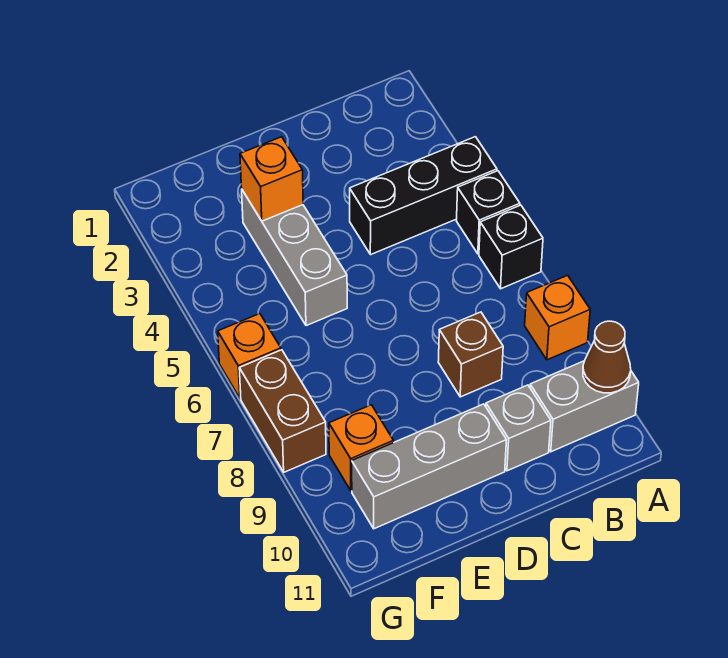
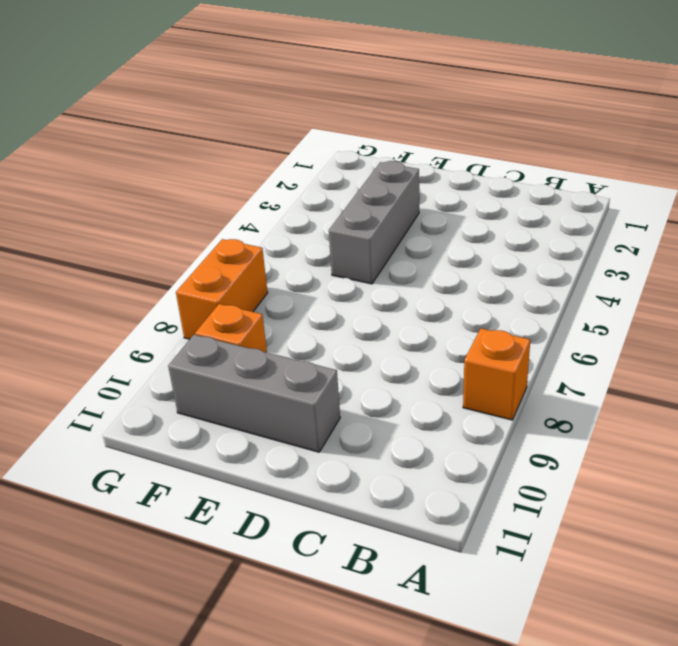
orange 1x2 brick [176,239,268,339] -> brown 1x2 brick [239,350,326,472]
none -> black 1x3 brick [350,137,497,255]
none -> black 1x1 brick [457,171,520,254]
none -> black 1x1 brick [479,205,543,289]

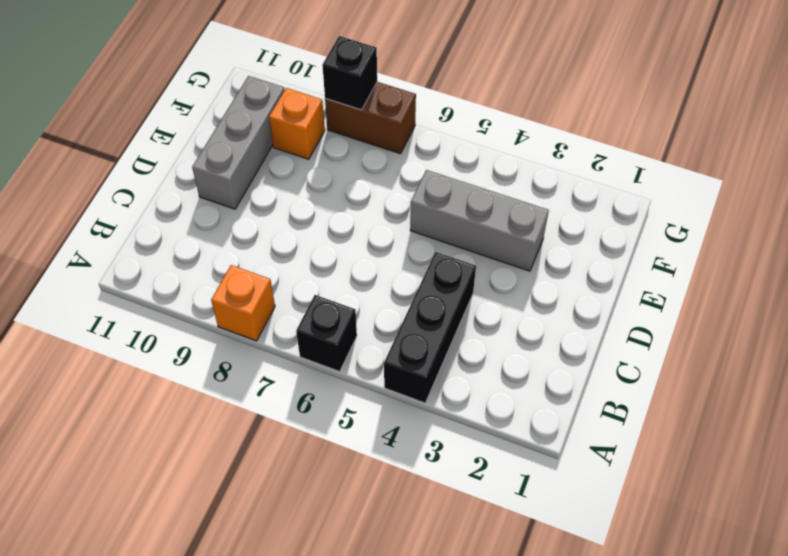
black 1x1 brick [322,36,377,110] -> black 1x1 brick moved to [457,171,520,254]
none -> grey 1x2 brick [530,361,639,452]
none -> brown 1x1 brick [438,312,503,397]
none -> grey 1x1 brick [486,385,551,471]

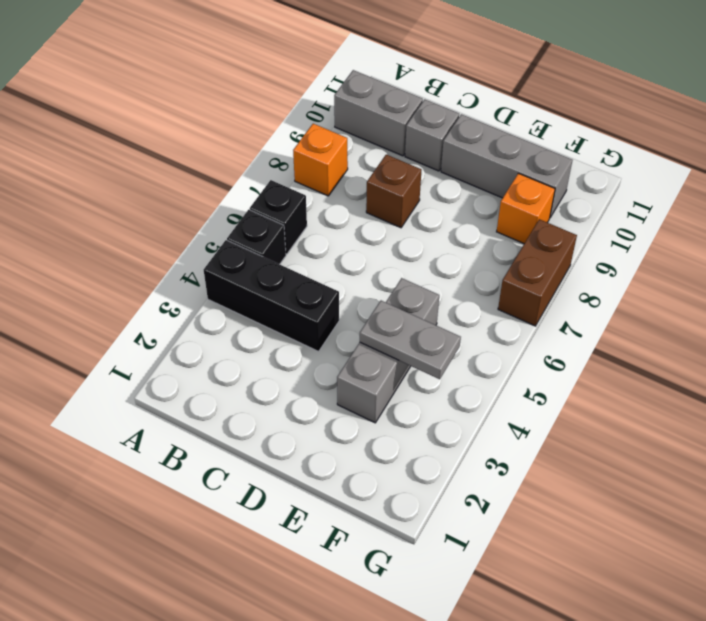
grey 1x2 plate [360,301,461,379] -> none
none -> orange 1x1 brick [218,314,281,398]
none -> brown 1x1 cone [583,321,631,393]
none -> orange 1x1 brick [240,137,303,221]

